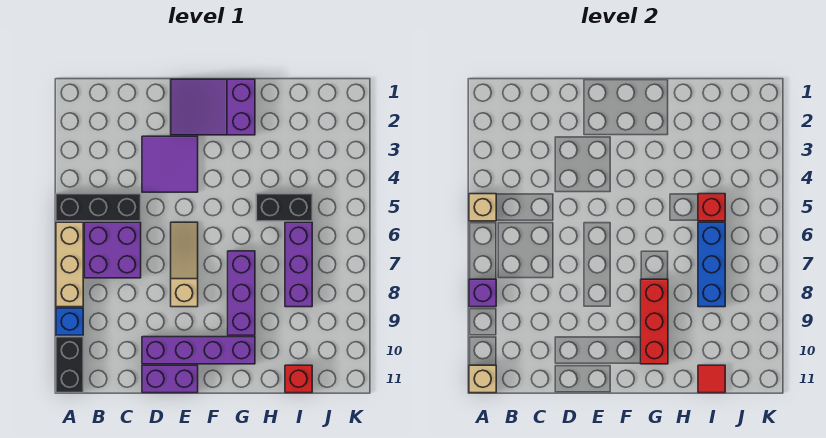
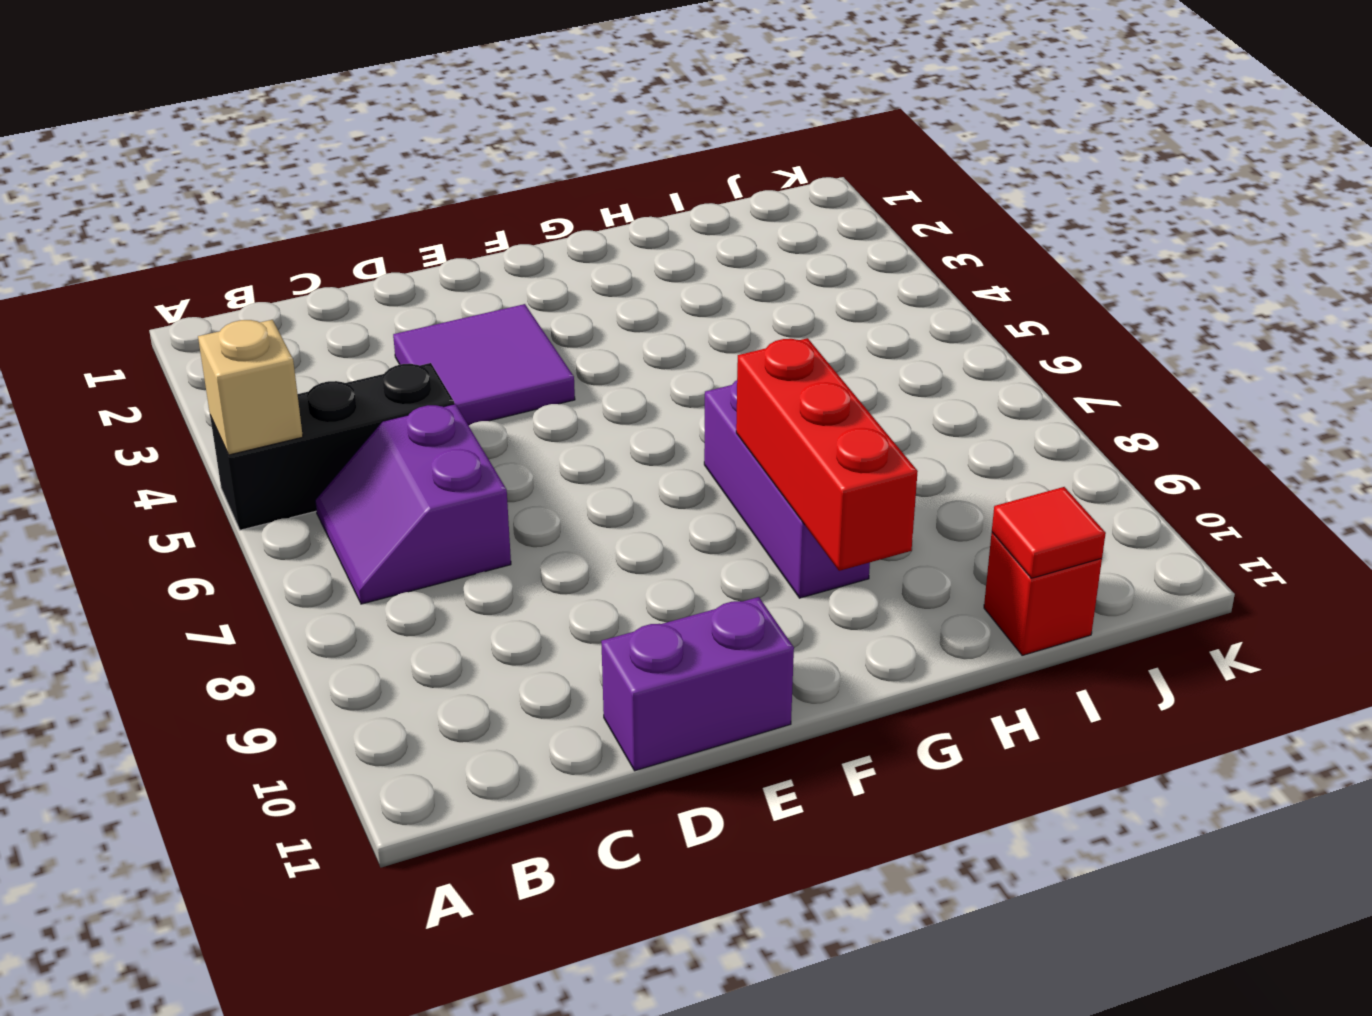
purple 2x2 slope [315,404,511,604] -> purple 2x2 brick [85,222,141,278]
none -> tan 1x3 brick [56,222,83,307]
none -> blue 1x1 brick [56,308,83,335]
none -> black 1x2 brick [56,337,83,393]

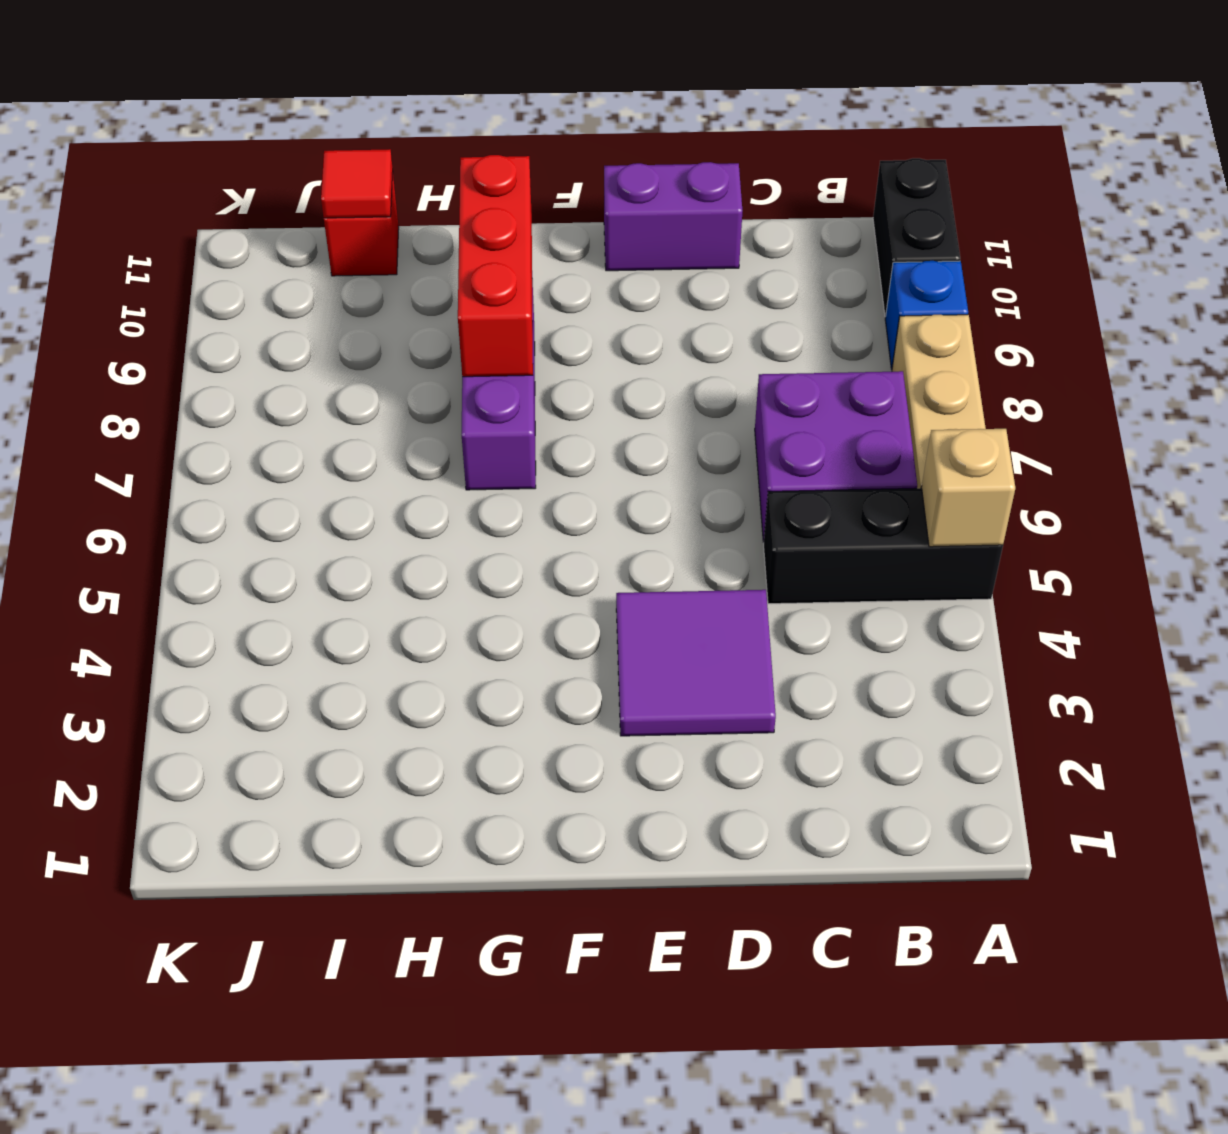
none -> purple 1x4 brick [142,337,255,364]
none -> purple 2x3 slope [171,79,255,135]
none -> tan 1x3 slope [171,222,198,307]

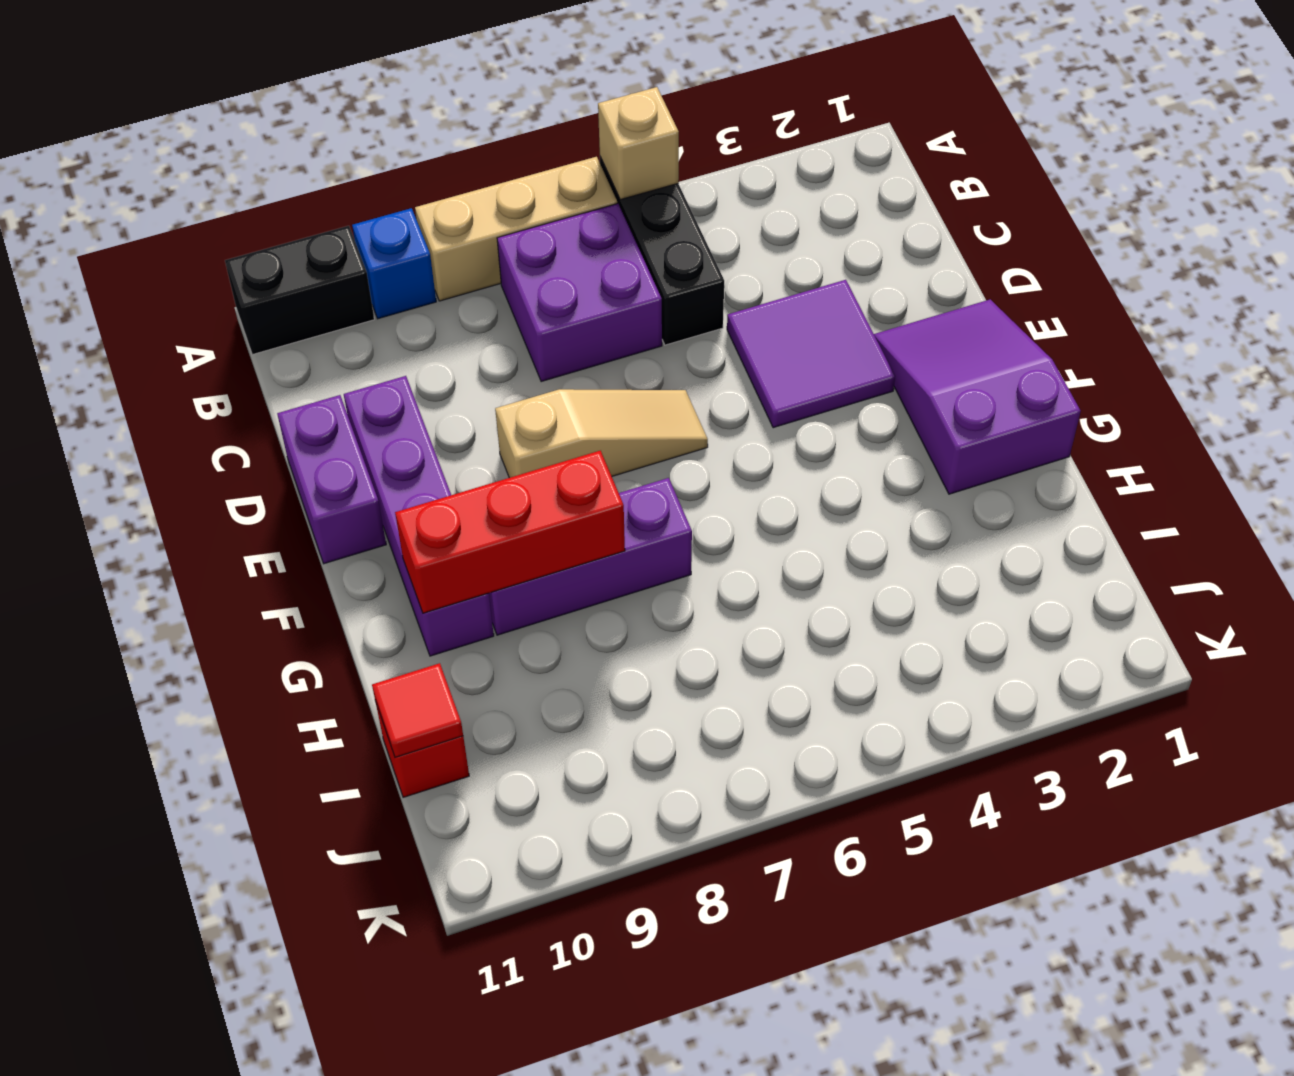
none -> black 1x2 brick [256,194,312,221]
none -> purple 1x3 brick [285,222,312,307]
none -> purple 1x1 brick [469,279,496,307]

